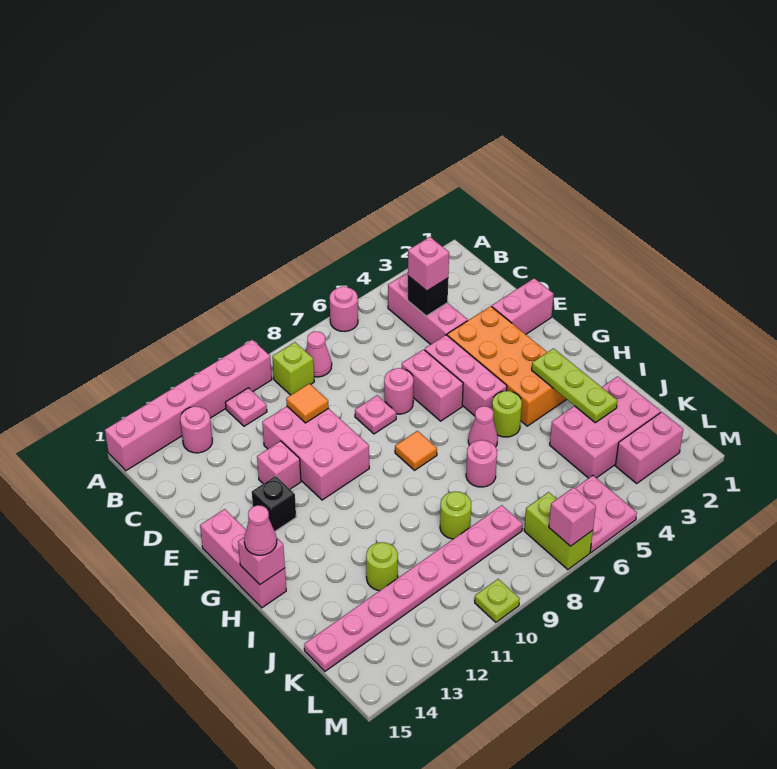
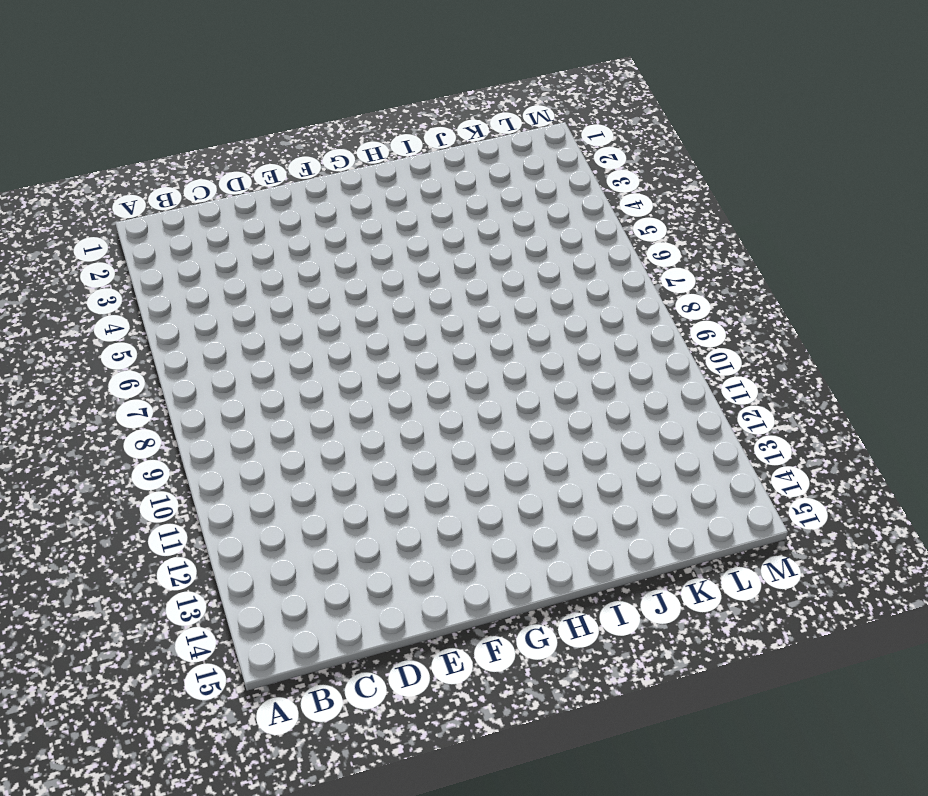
none -> pink 1x1 round brick [330,286,358,331]
none -> pink 1x6 brick [105,340,272,471]
none -> pink 1x3 brick [388,272,468,344]
none -> pink 1x1 cone [306,332,332,377]

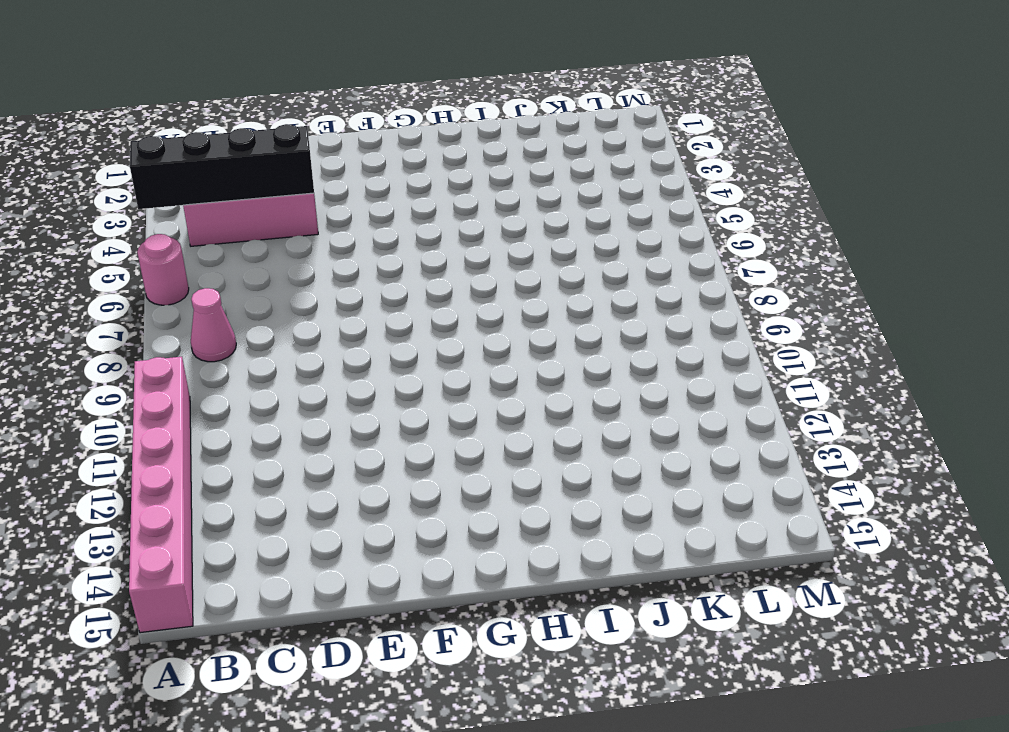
black 1x4 brick [130,124,314,209] -> black 1x1 brick [408,276,448,316]
none -> lime 1x1 brick [272,342,314,395]
none -> pink 1x1 plate [225,388,267,426]
none -> pink 1x1 round brick [180,406,212,453]
none -> pink 2x3 brick [262,406,369,500]

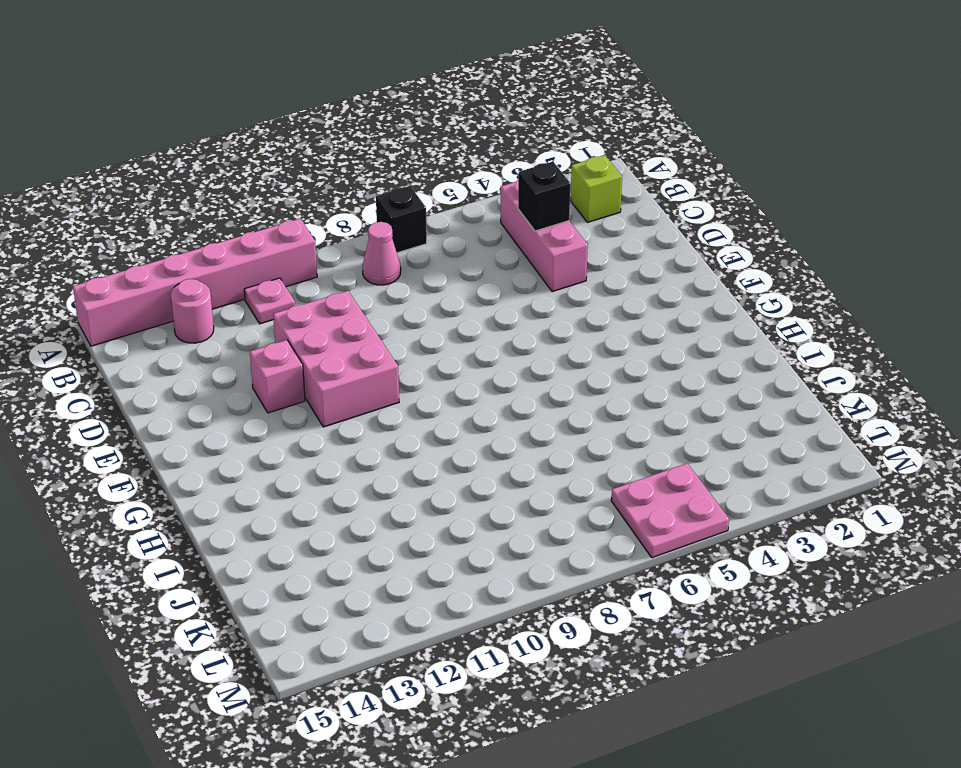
black 1x1 brick [376,186,427,253] -> black 1x1 brick moved to [252,476,296,531]
lime 1x1 brick [571,155,622,222] -> lime 1x1 brick moved to [272,342,314,395]
none -> pink 1x1 round brick [330,286,358,331]
none -> pink 1x2 brick [492,278,553,334]
none -> orange 2x4 brick [447,306,566,426]
none -> pink 1x3 brick [425,335,507,416]

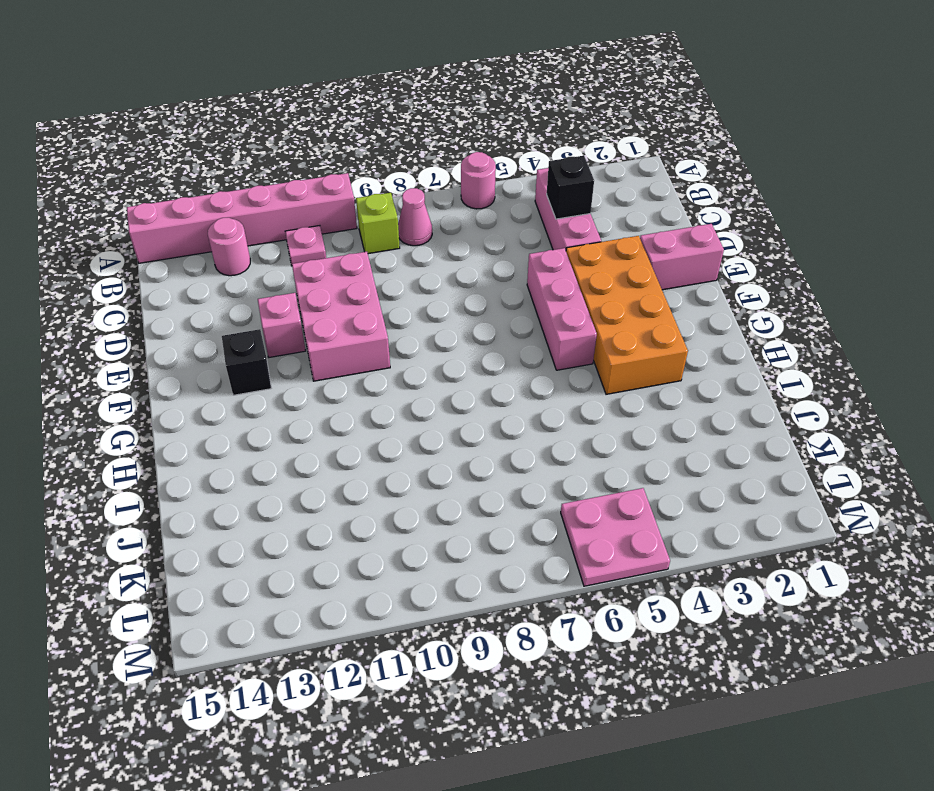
none -> pink 1x2 brick [402,349,463,421]
none -> pink 1x1 round brick [384,368,414,414]
none -> pink 1x1 plate [355,395,396,434]
none -> pink 1x3 brick [200,509,286,608]

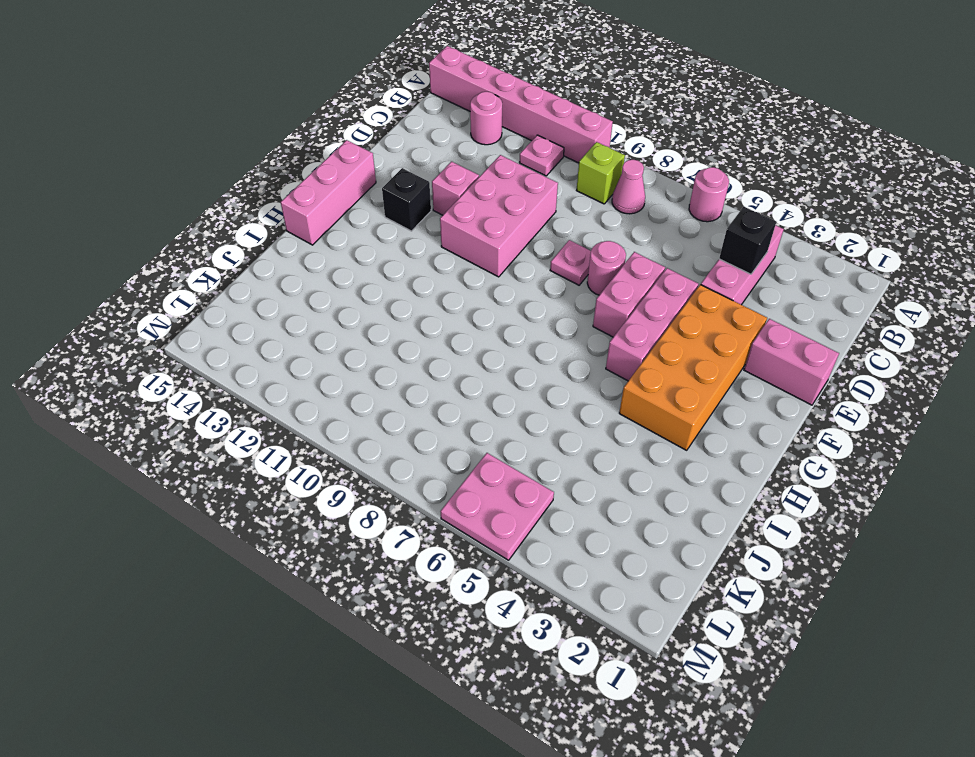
none -> orange 1x1 tile [395,431,437,470]
none -> lime 1x1 round brick [492,391,522,437]
none -> pink 1x1 cone [468,406,498,447]
none -> pink 1x1 round brick [466,440,497,487]

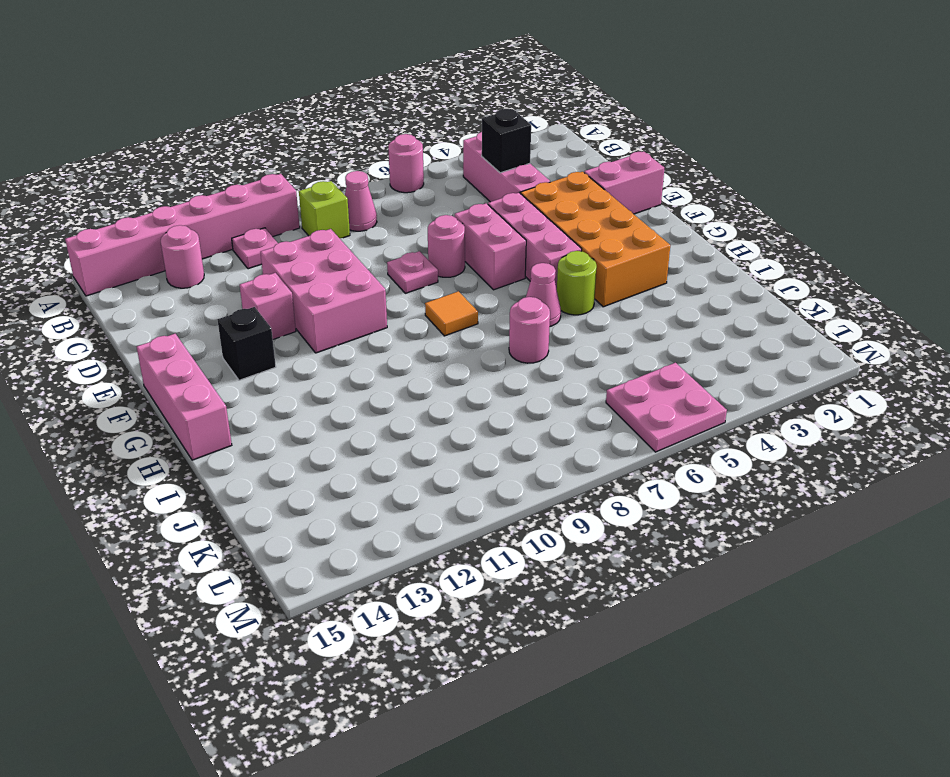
none -> pink 2x3 brick [550,376,661,478]
none -> lime 1x1 round brick [440,492,471,539]
none -> lime 1x1 round brick [366,542,398,591]
none -> pink 1x8 plate [304,505,523,671]

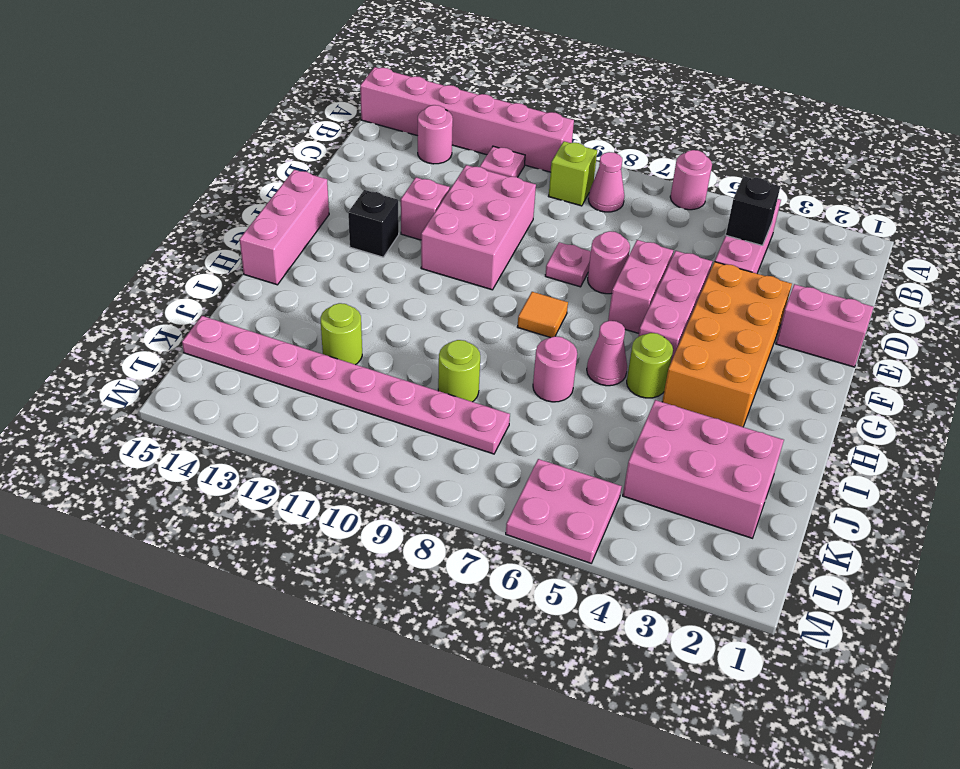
none -> pink 1x2 brick [616,412,683,483]
none -> lime 1x2 brick [524,492,593,570]
none -> lime 1x1 plate [475,579,520,622]
none -> orange 1x1 tile [286,384,329,423]

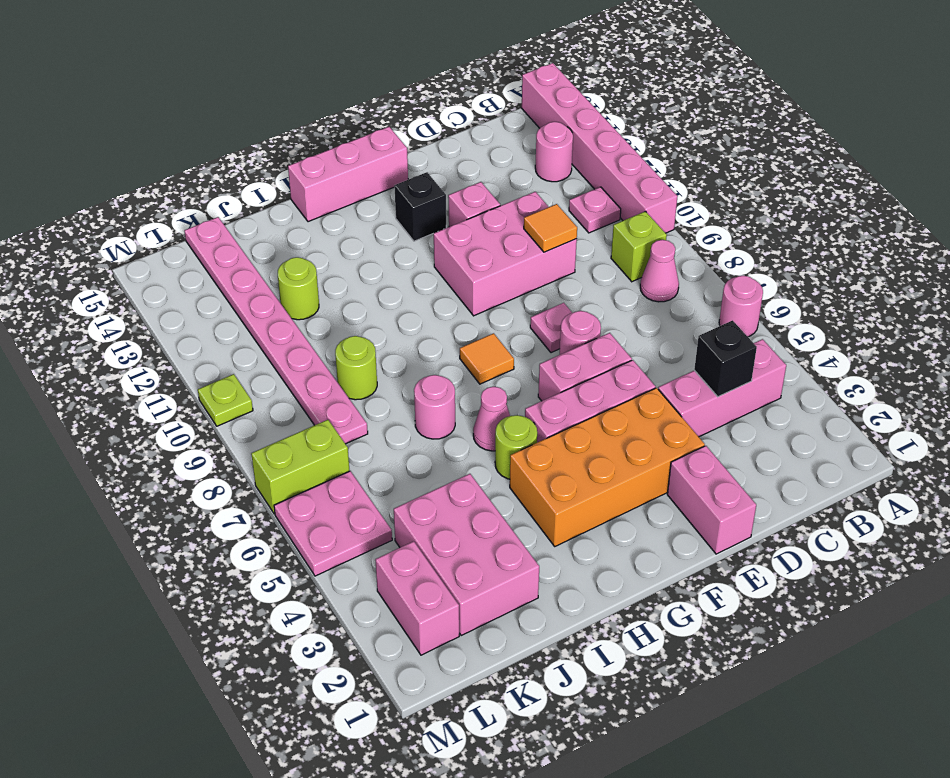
none -> lime 1x3 plate [532,348,617,423]
none -> pink 1x1 brick [238,538,285,584]
none -> pink 1x1 brick [549,487,596,546]
none -> pink 1x1 brick [408,237,449,291]

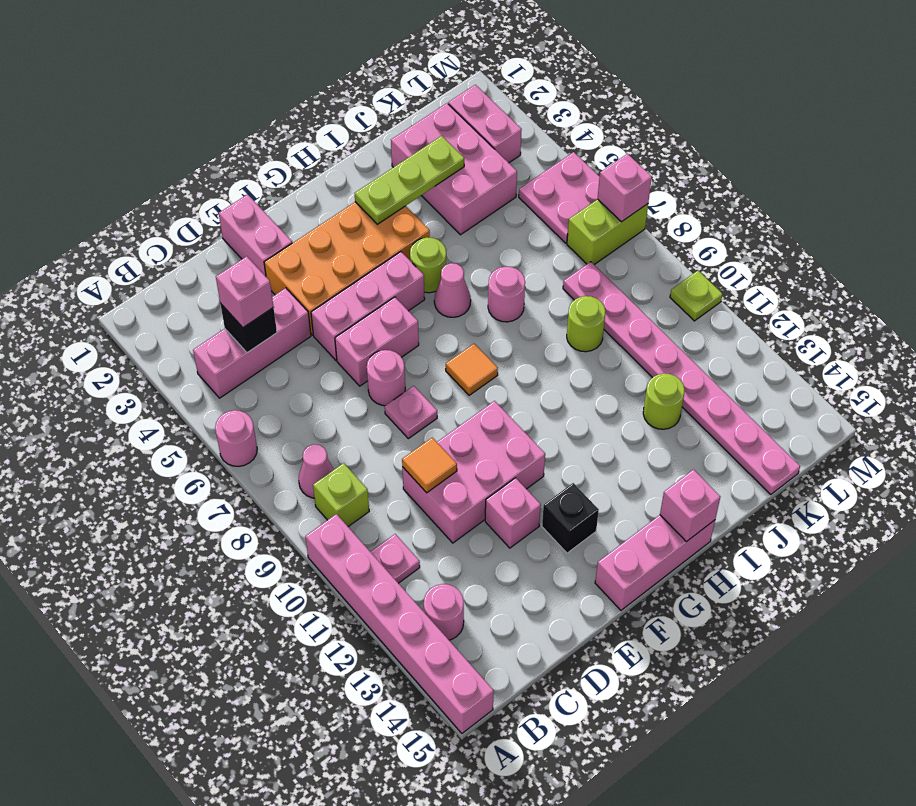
none -> pink 1x1 cone [244,505,277,555]

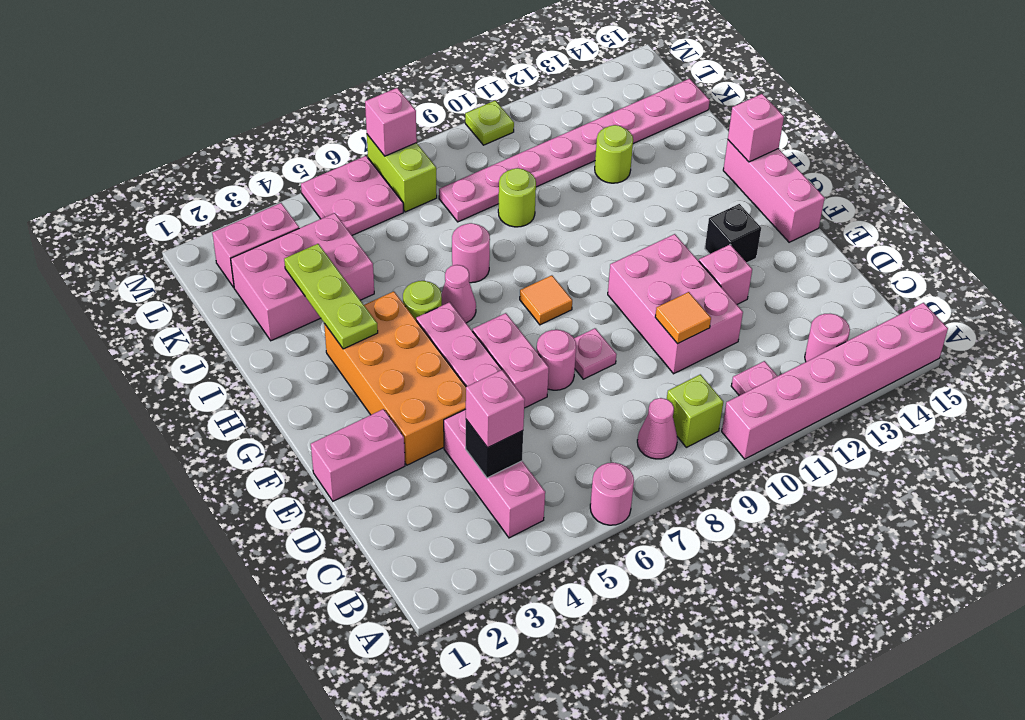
none -> pink 1x1 cone [244,505,277,555]

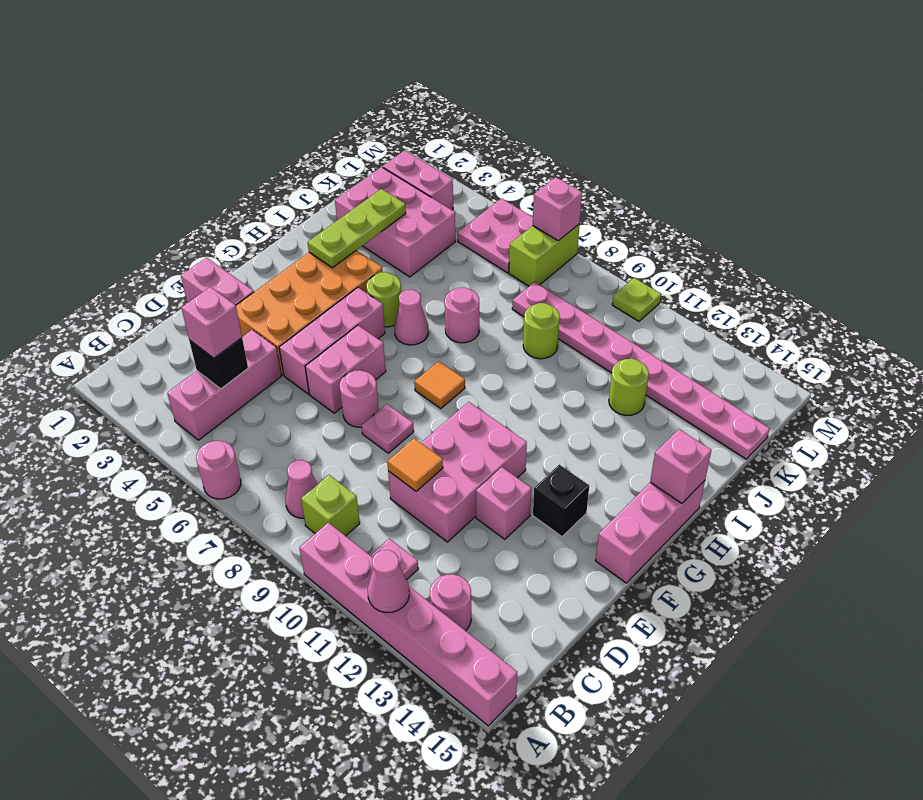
pink 1x1 cone [368,550,409,612] -> pink 1x1 cone moved to [244,505,277,555]

